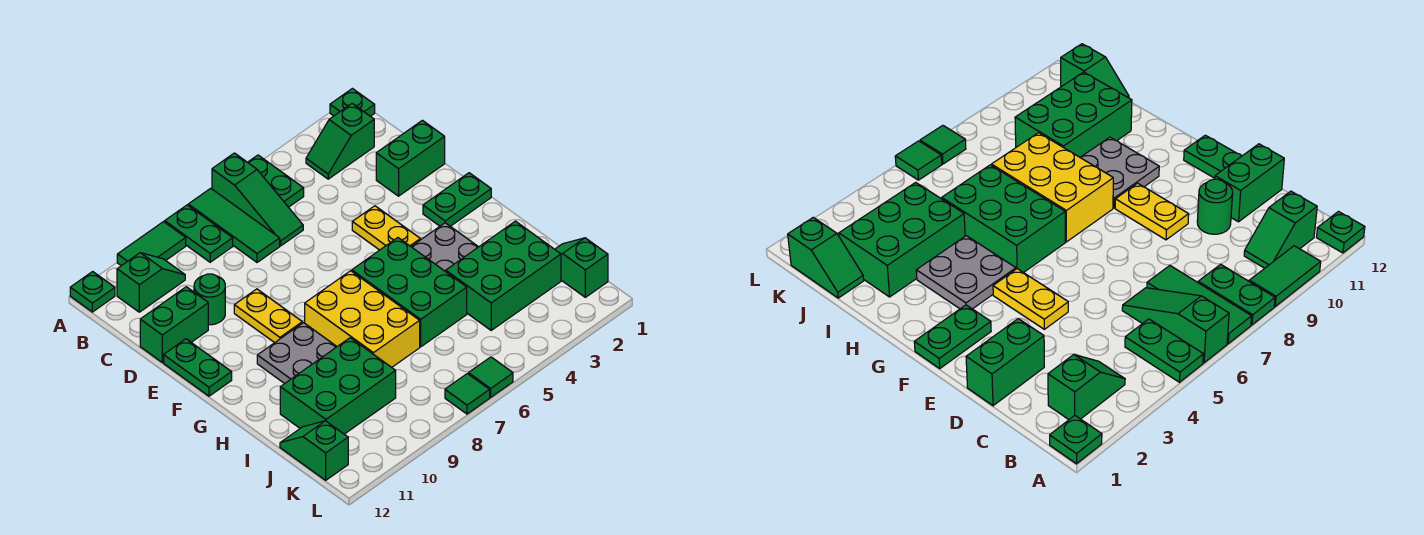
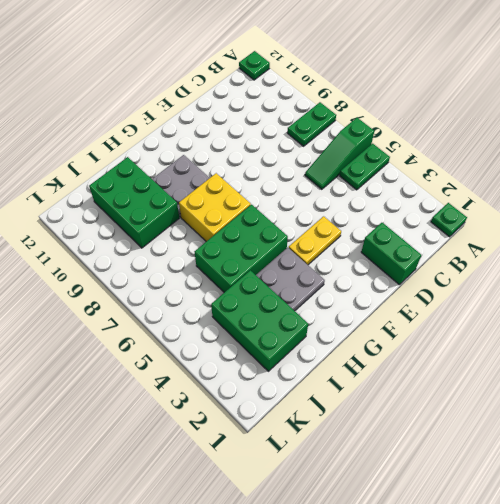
yellow 2x2 brick [179,173,251,241] -> yellow 2x3 brick [305,271,420,367]
none -> green 1x3 tile [188,188,280,262]
none -> green 1x2 tile [117,222,186,266]
none -> green 1x2 slope [306,103,374,179]

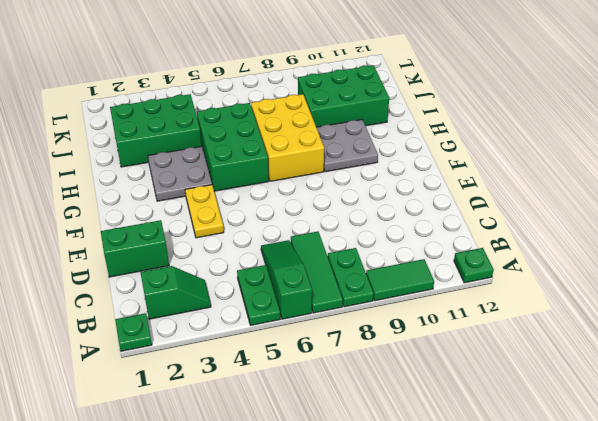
none -> green 1x2 slope [117,253,185,312]
none -> green 1x1 round brick [194,274,225,325]
none -> green 1x2 brick [140,287,208,362]

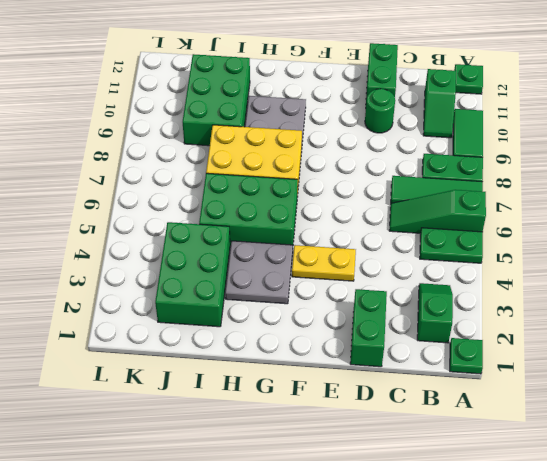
none -> yellow 1x2 plate [234,289,302,343]
none -> green 1x2 plate [164,339,232,396]
none -> green 1x2 plate [423,173,491,226]

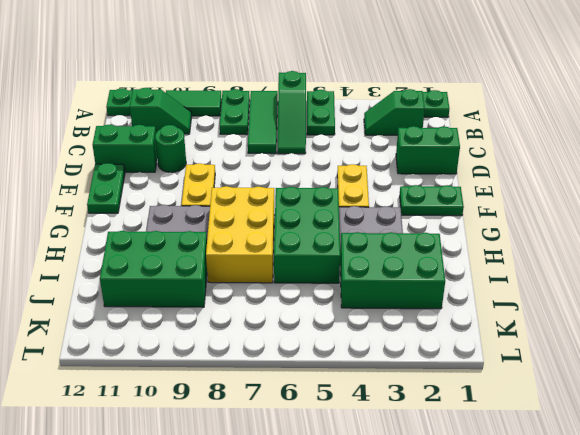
none -> green 1x2 slope [555,238,608,297]
none -> green 1x2 slope [280,421,348,480]
none -> green 1x1 tile [468,357,513,397]

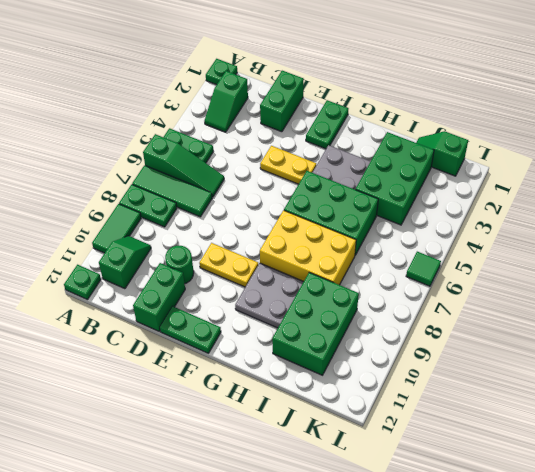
none -> green 1x2 slope [280,421,348,480]
none -> green 1x1 tile [445,374,490,414]

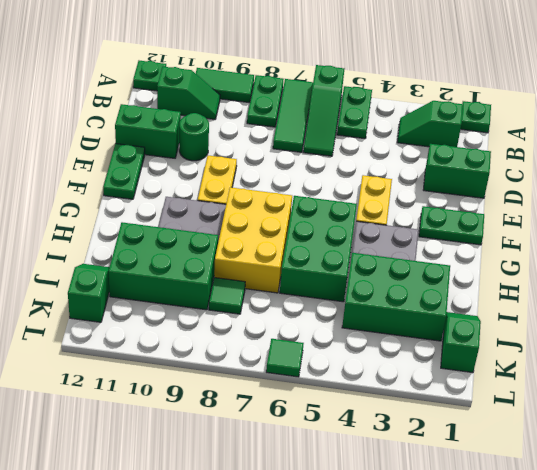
green 1x1 tile [209,278,245,314] -> green 1x1 tile moved to [445,374,490,414]

